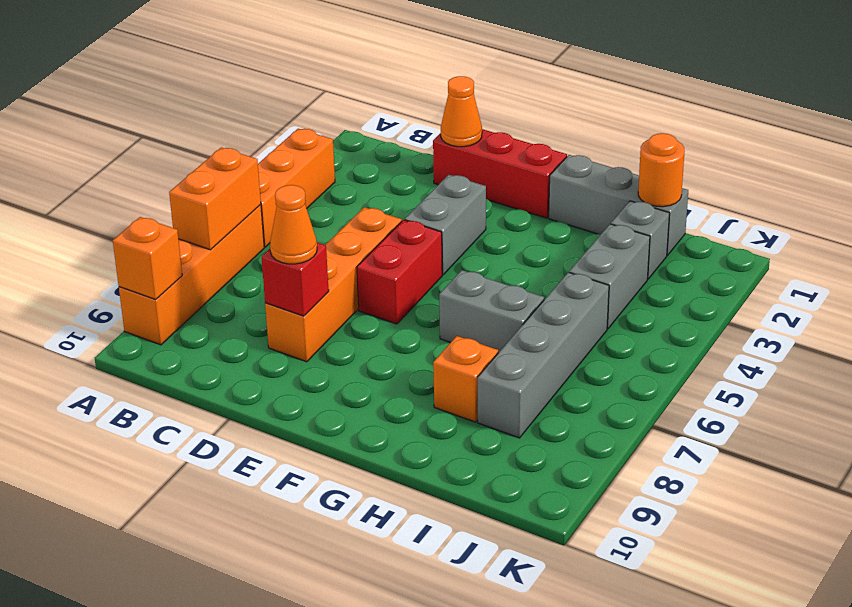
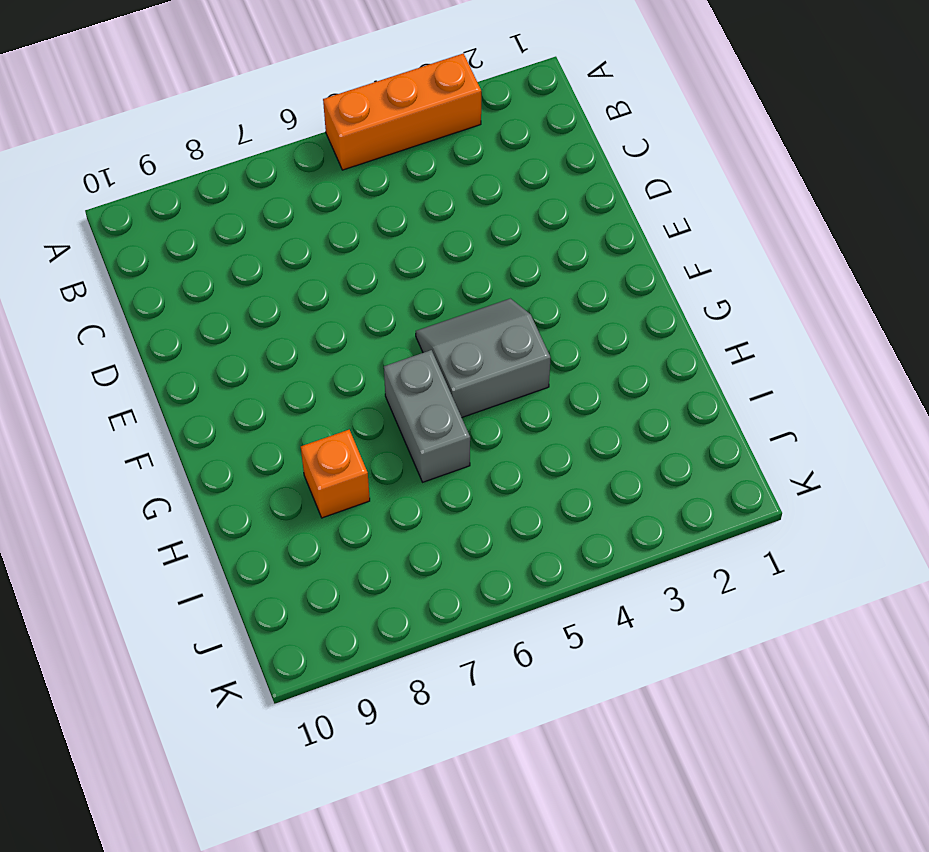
grey 2x2 slope [416,299,551,417] -> none
none -> orange 1x4 brick [119,205,264,345]
none -> red 1x3 brick [433,129,567,218]
none -> orange 1x4 brick [265,207,402,362]

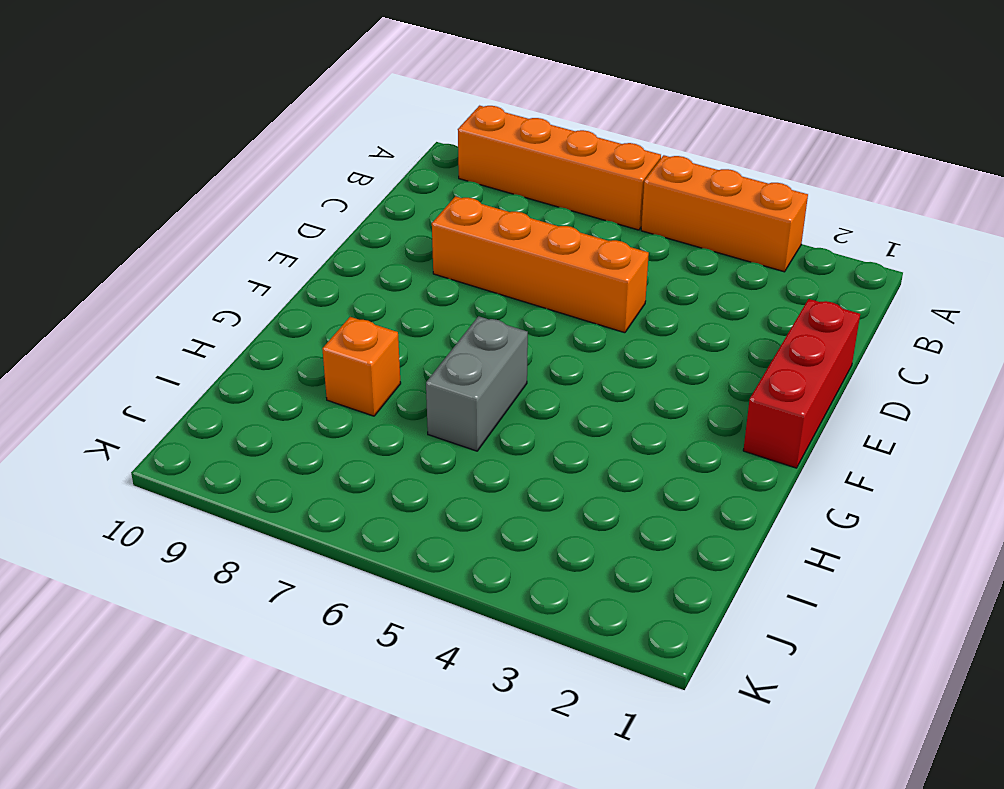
none -> grey 1x2 brick [405,175,486,275]
none -> red 1x2 brick [357,220,442,324]
none -> grey 1x3 brick [549,155,688,256]

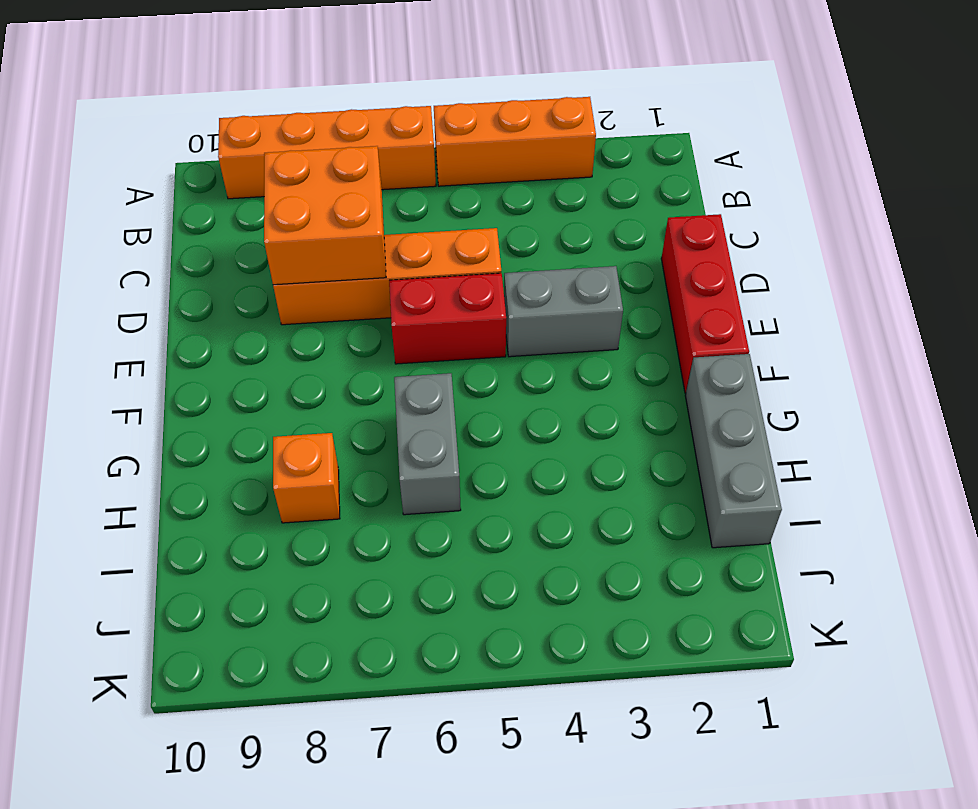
orange 2x2 brick [264,146,386,285] -> red 1x1 brick [261,242,329,316]
none -> grey 1x1 brick [611,201,669,279]
none -> grey 1x2 brick [569,224,650,329]
none -> grey 1x4 brick [478,272,609,438]

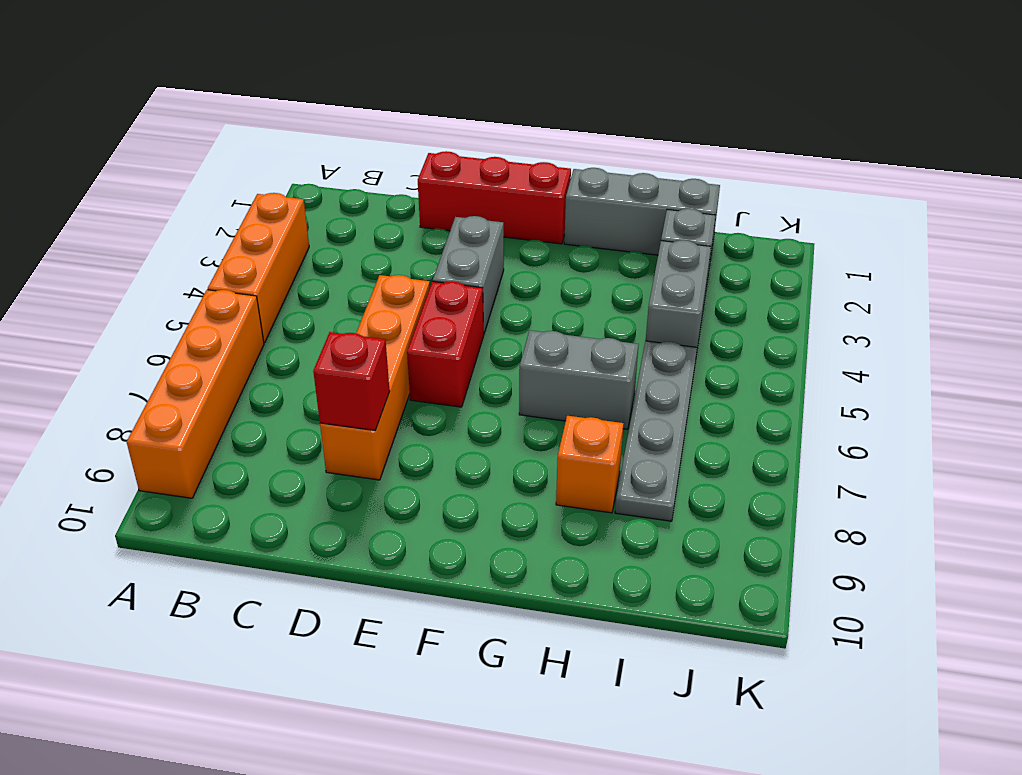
grey 1x4 plate [615,341,697,521] -> grey 1x4 brick [478,272,609,438]
none -> orange 1x2 brick [169,148,261,250]
none -> orange 1x1 brick [113,217,182,299]
none -> orange 1x1 cone [441,76,482,147]

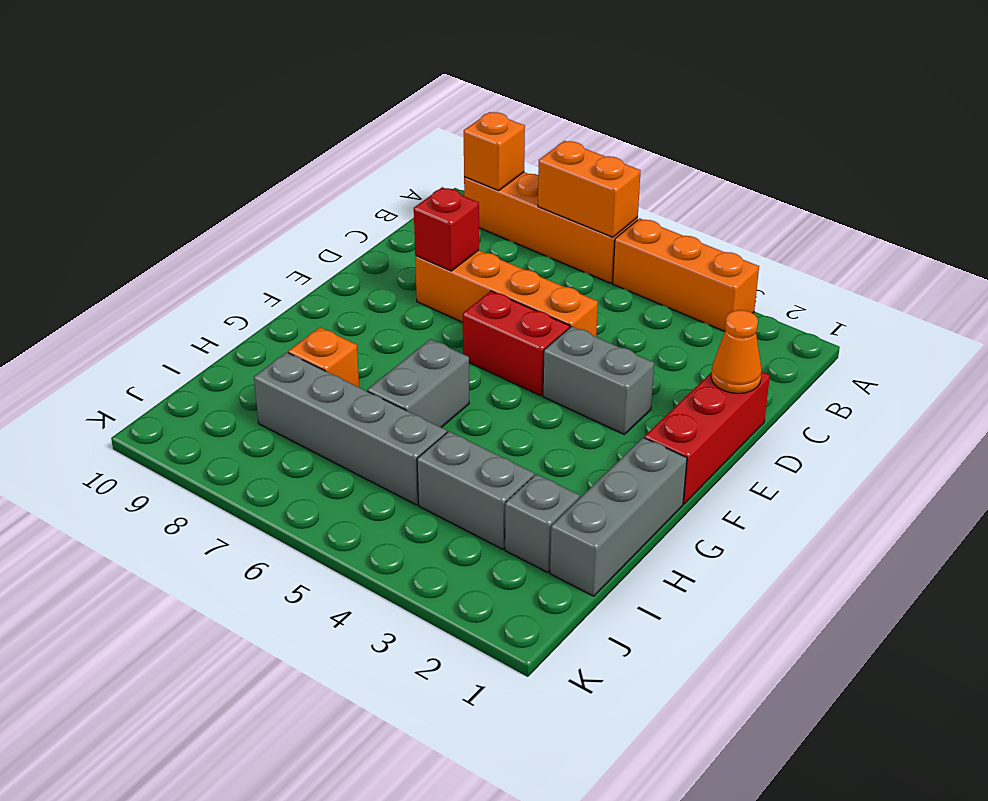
none -> orange 1x1 round brick [638,133,685,207]
none -> orange 1x1 cone [270,185,317,264]

